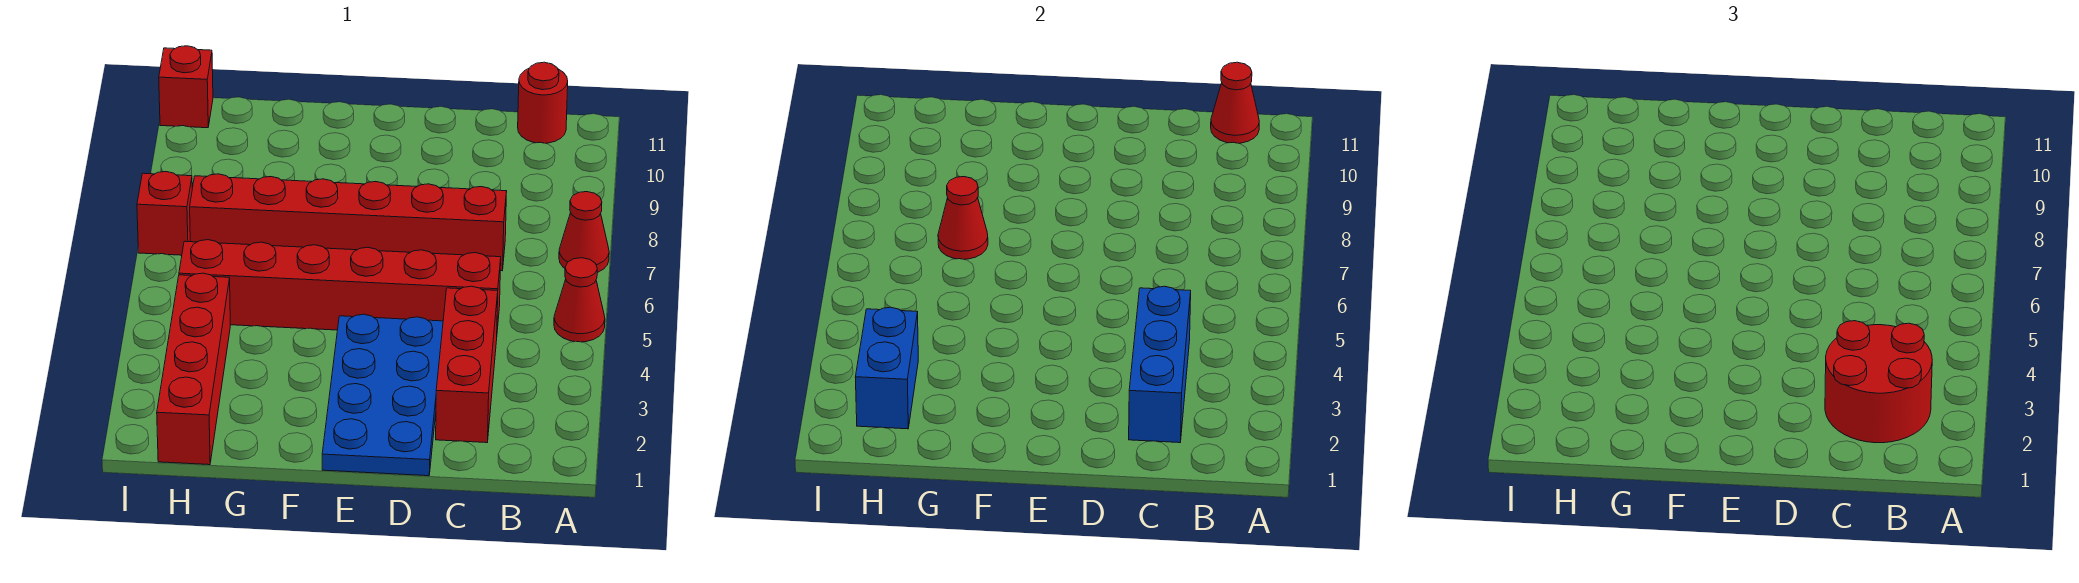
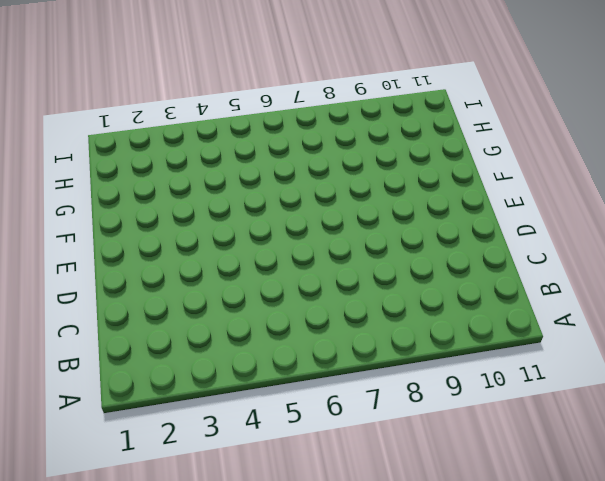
none -> red 1x1 cone [554,258,605,342]
none -> red 1x1 cone [559,192,609,273]
none -> red 1x1 round brick [518,62,568,143]

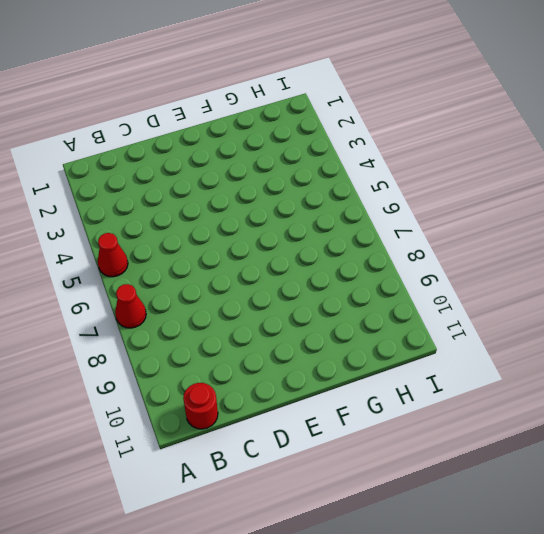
none -> red 1x3 brick [436,286,498,443]
none -> red 1x6 brick [179,240,501,330]
none -> red 1x6 brick [190,174,507,271]

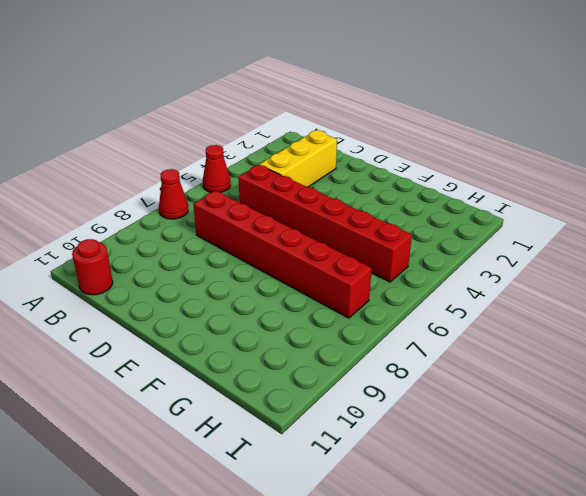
yellow 1x3 brick [259,130,337,187] -> red 1x3 brick [436,286,498,443]
none -> blue 2x4 plate [322,314,443,476]
none -> red 1x4 brick [157,273,230,465]
none -> red 1x1 brick [137,172,192,255]

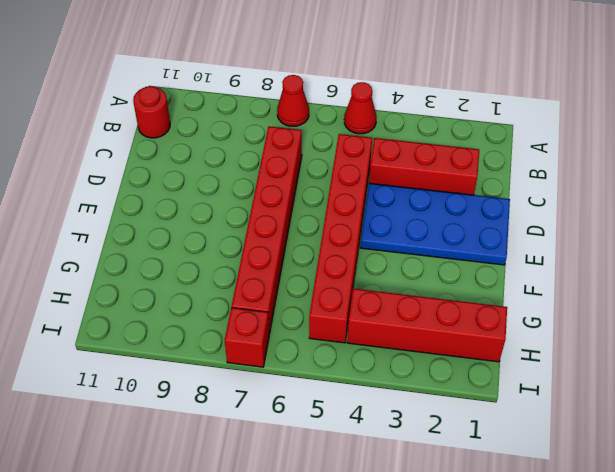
none -> red 1x1 brick [159,46,213,128]
none -> red 1x1 cone [1211,62,1259,143]
none -> blue 1x3 brick [1129,286,1191,443]

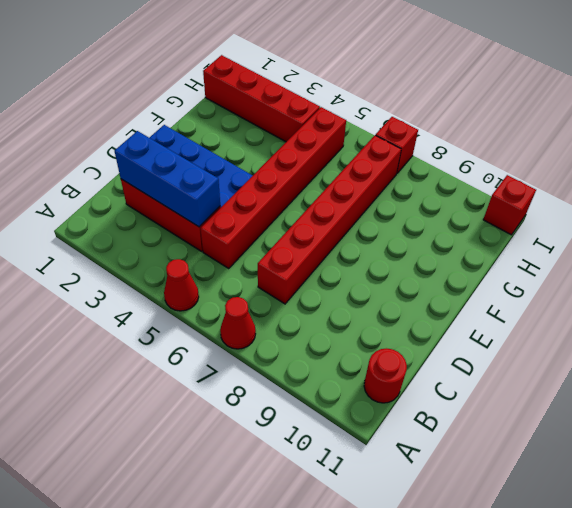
none -> red 1x1 cone [1211,62,1259,143]
none -> red 1x1 cone [938,177,988,259]
none -> blue 1x2 brick [855,307,918,429]

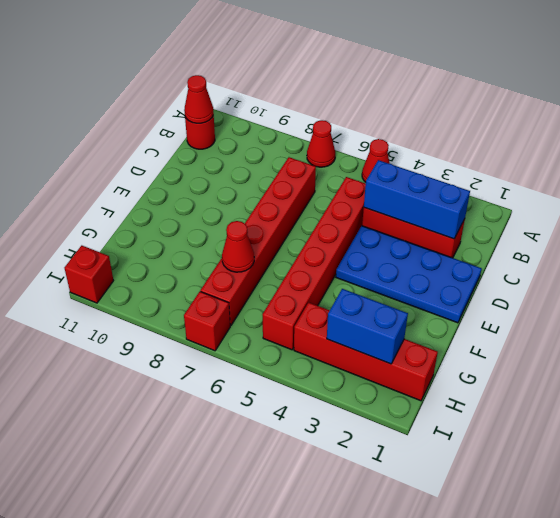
none -> red 2x2 round brick [1825,321,1932,443]

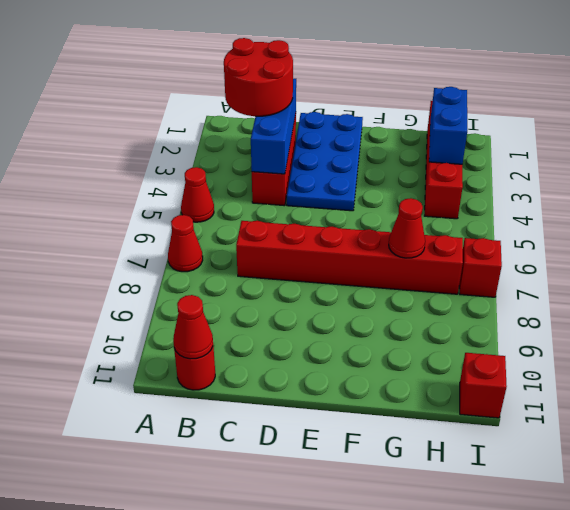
none -> red 1x6 brick [179,240,501,330]

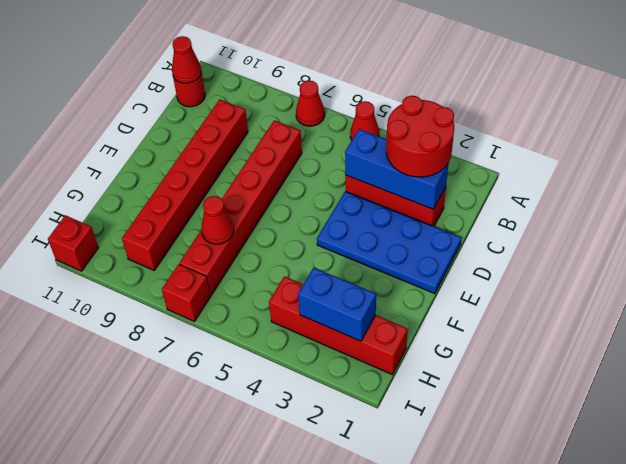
red 1x6 brick [122,99,248,270] -> red 1x6 brick moved to [179,240,501,330]

